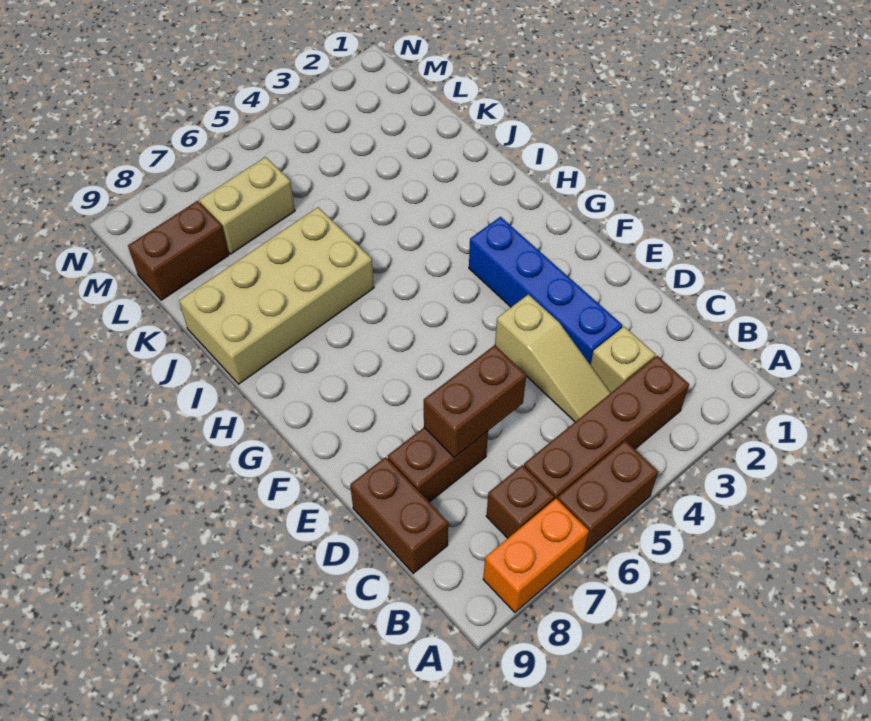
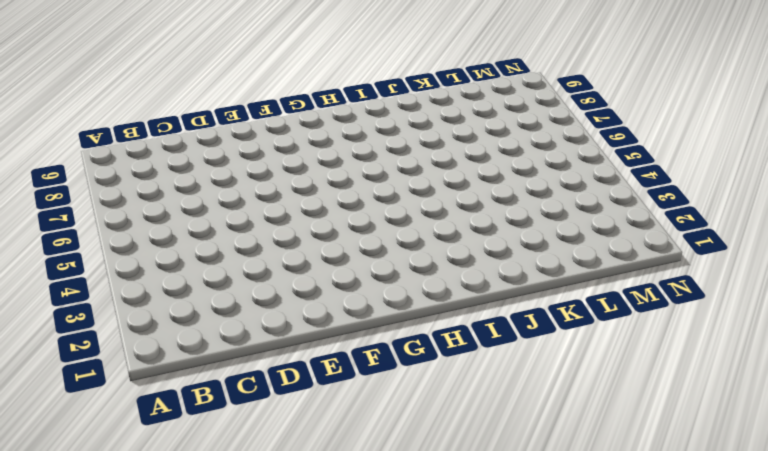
none -> brown 1x2 brick [558,441,658,552]
none -> orange 1x2 brick [483,498,589,612]
none -> brown 1x4 brick [524,356,689,499]

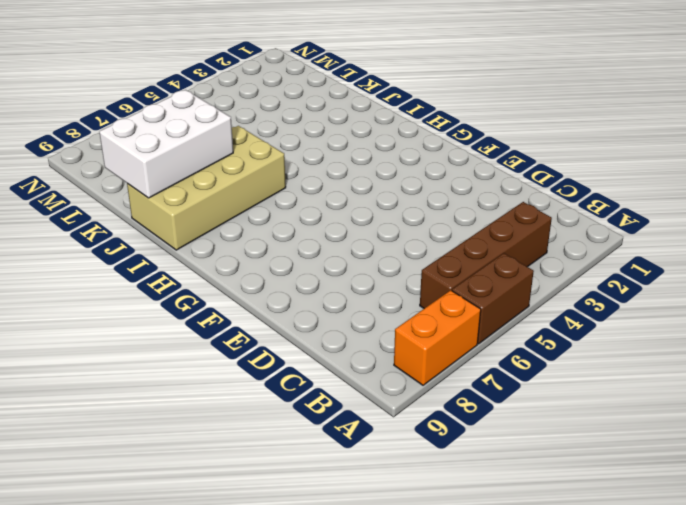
white 2x3 brick [99,90,233,198] -> none
none -> brown 1x1 brick [486,465,554,538]
none -> tan 1x1 brick [591,327,655,393]
none -> tan 1x3 slope [495,294,610,422]

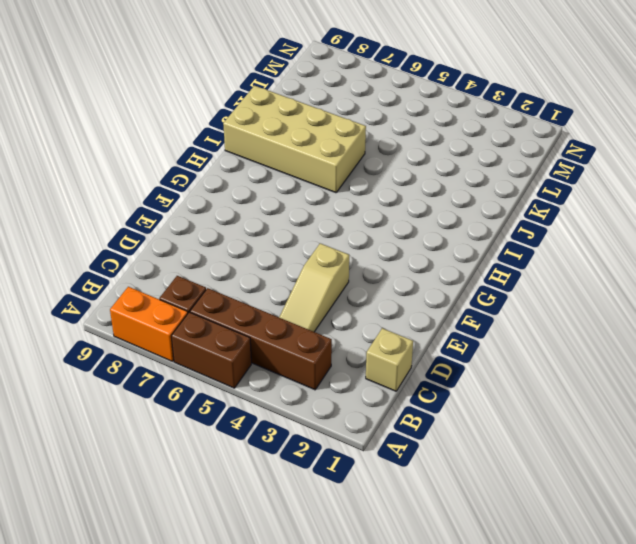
tan 1x1 brick [366,328,413,391] -> tan 1x1 brick moved to [591,327,655,393]
none -> brown 1x2 brick [350,457,448,573]
none -> blue 1x4 brick [469,217,622,365]
none -> brown 1x2 brick [388,428,488,502]

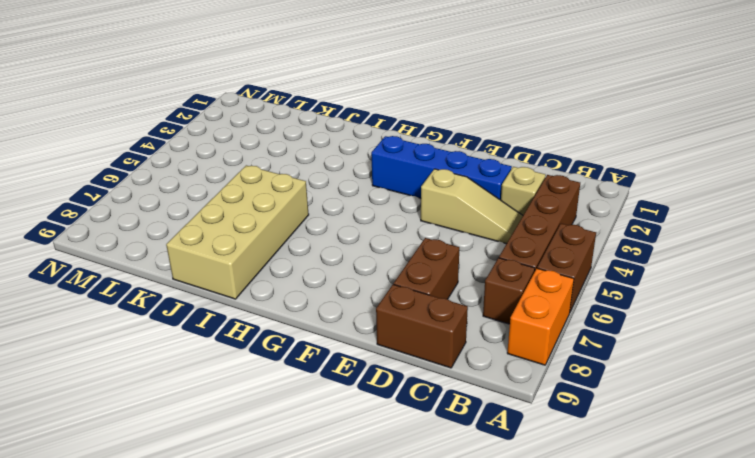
none -> tan 1x2 brick [199,157,295,254]
none -> brown 1x2 brick [128,201,229,300]
none -> brown 1x2 brick [424,345,526,457]

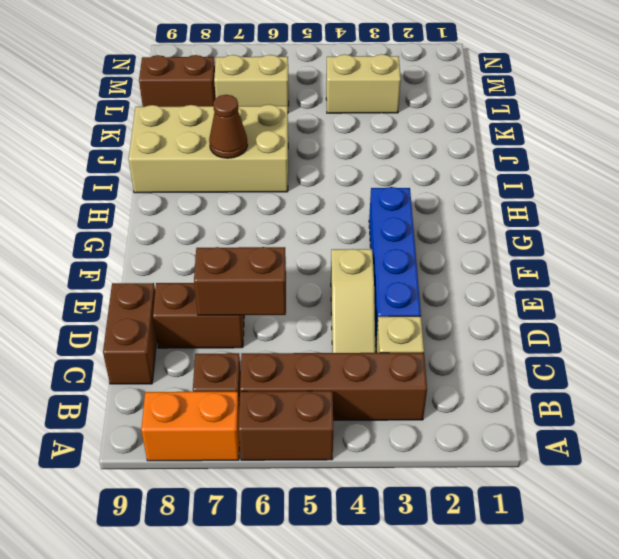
brown 1x1 cone [209,95,248,158] -> none
tan 1x2 brick [326,54,401,113] -> none

